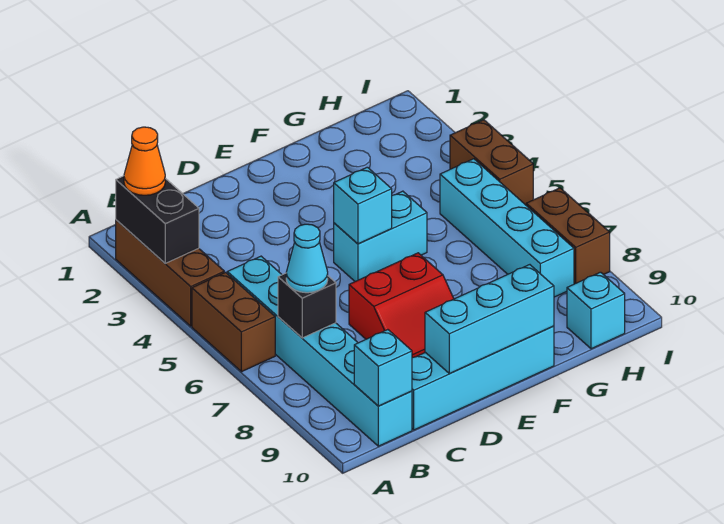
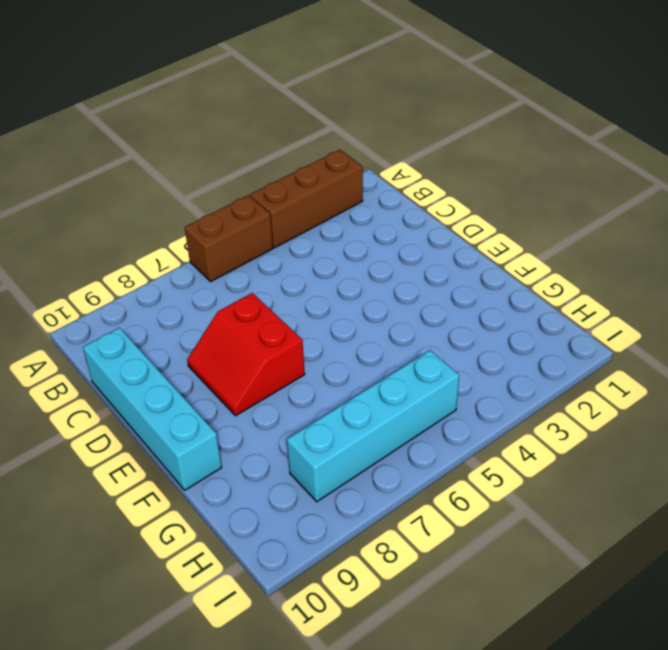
none -> cyan 1x6 brick [227,256,412,446]
none -> cyan 1x2 brick [334,191,427,281]
none -> cyan 1x1 brick [567,272,625,349]

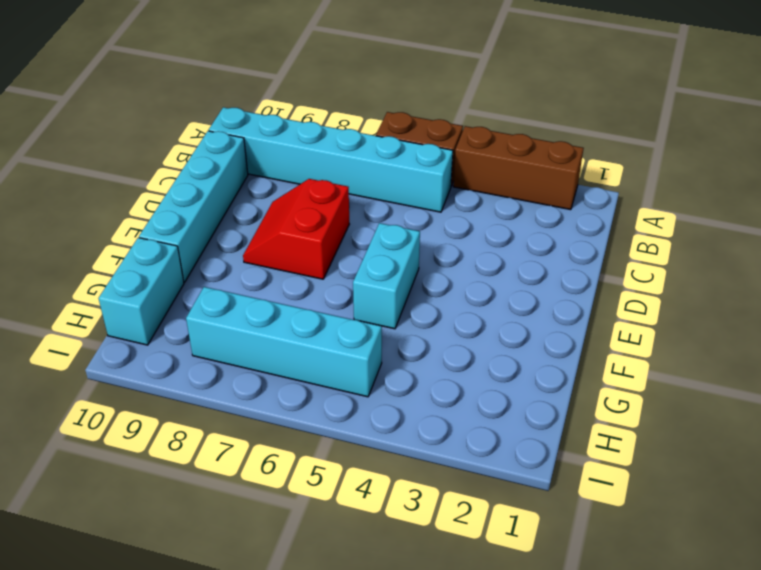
cyan 1x2 brick [98,238,184,345] -> cyan 1x1 brick [567,272,625,349]
none -> brown 1x2 brick [450,120,533,205]
none -> brown 1x2 brick [526,188,610,284]
none -> black 1x2 brick [116,176,199,263]

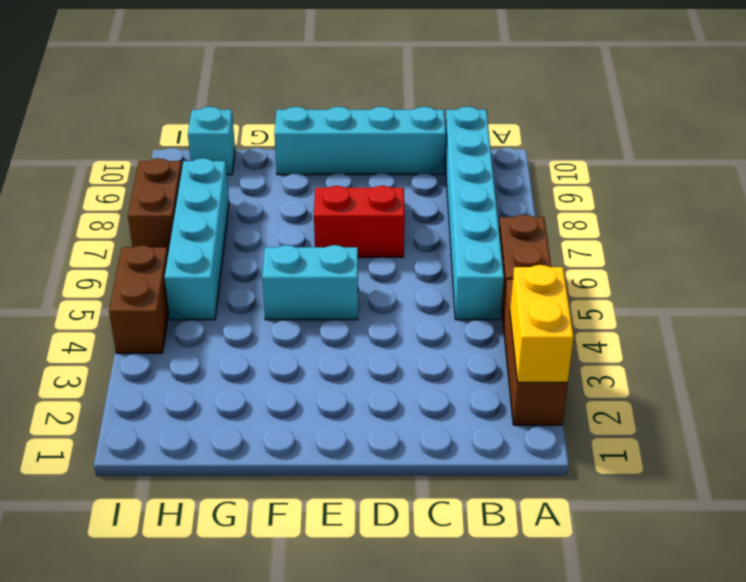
yellow 1x2 brick [510,265,574,382] -> black 1x2 brick [116,176,199,263]
none -> black 1x1 brick [278,273,336,338]
none -> cyan 1x1 brick [354,330,412,406]
none -> cyan 1x3 brick [425,265,554,373]

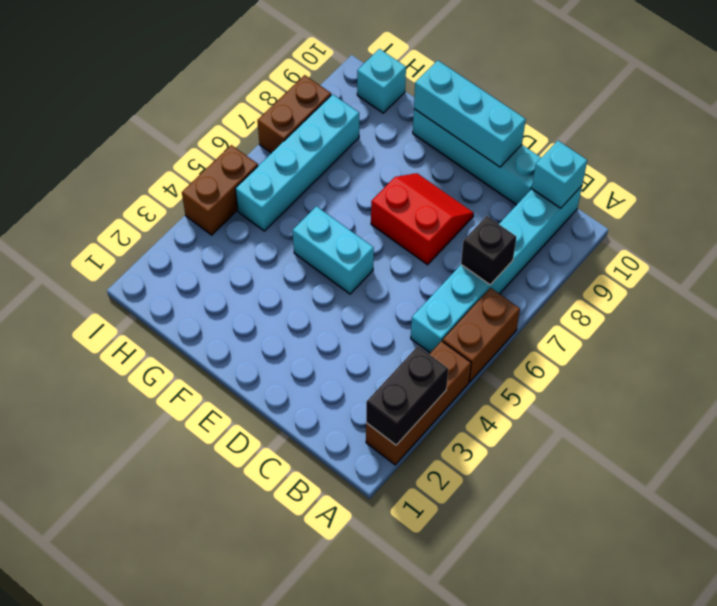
none -> cyan 1x1 brick [334,167,392,244]
none -> orange 1x1 cone [124,127,165,195]
none -> cyan 1x1 cone [286,224,328,293]

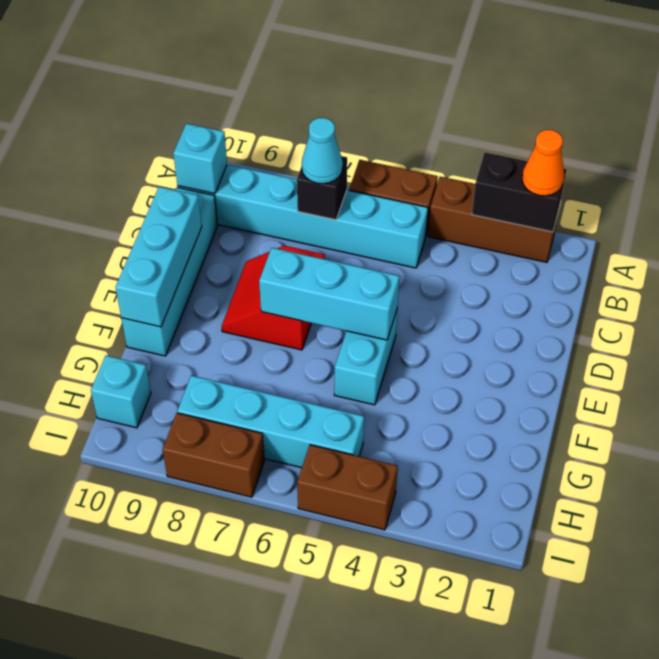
cyan 1x3 brick [259,248,399,340] -> cyan 1x1 brick [334,167,392,244]

